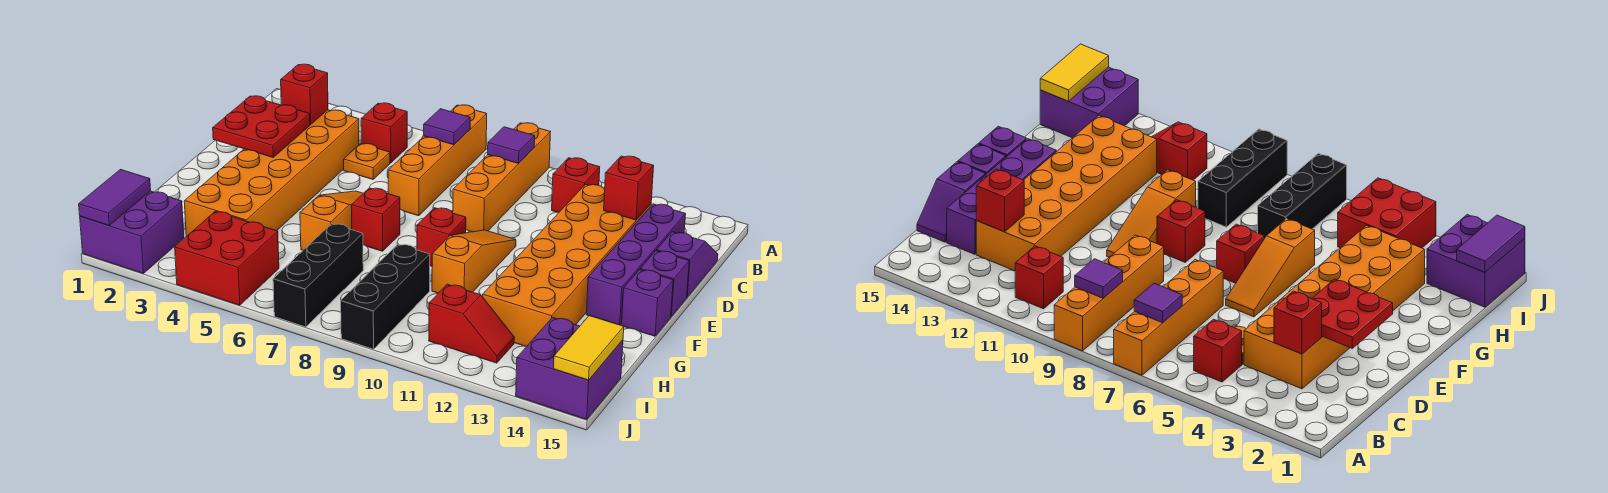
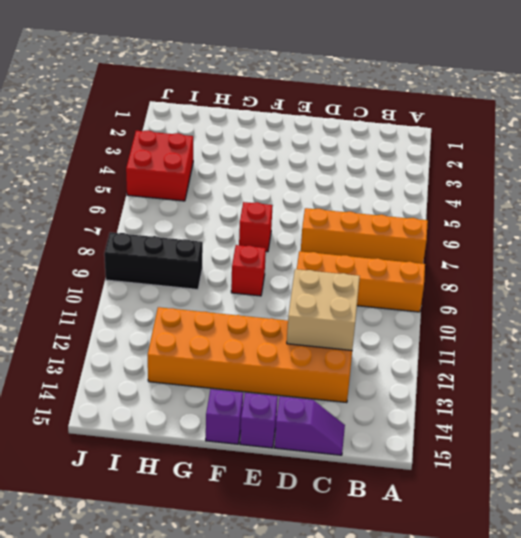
tan 2x2 brick [287,269,360,350] -> none
none -> red 1x1 brick [361,103,407,163]
none -> red 1x1 brick [552,158,600,212]
none -> orange 2x6 brick [184,110,359,237]

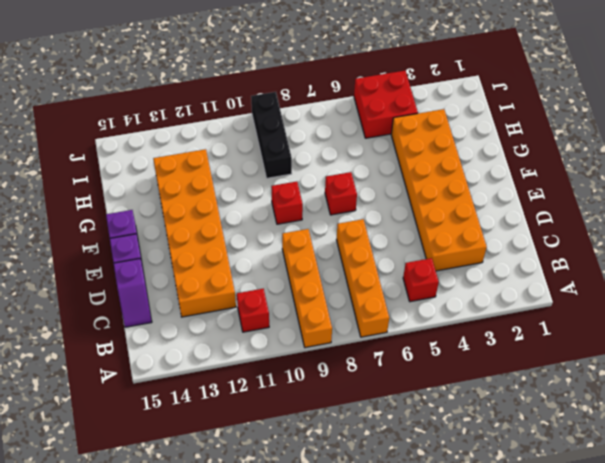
none -> orange 1x1 plate [344,144,390,179]
none -> purple 1x4 brick [586,204,686,325]
none -> orange 1x3 slope [300,191,363,250]

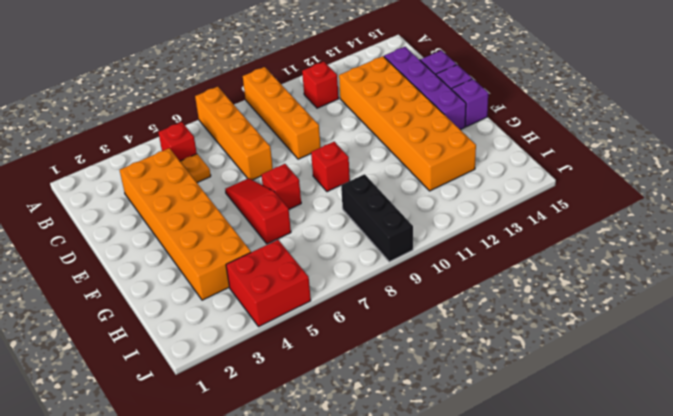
red 1x3 slope [225,178,291,244] -> orange 1x3 slope [300,191,363,250]
none -> orange 1x3 slope [432,230,516,293]
none -> black 1x3 brick [273,224,363,327]
none -> purple 2x2 brick [80,191,184,274]

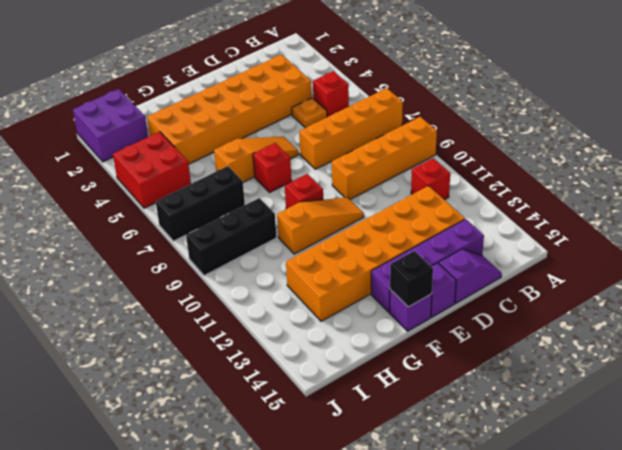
black 1x1 brick [390,251,433,307] -> none
none -> red 1x2 slope [429,284,514,363]
none -> purple 2x2 brick [516,317,623,419]
none -> purple 1x1 tile [424,109,470,145]

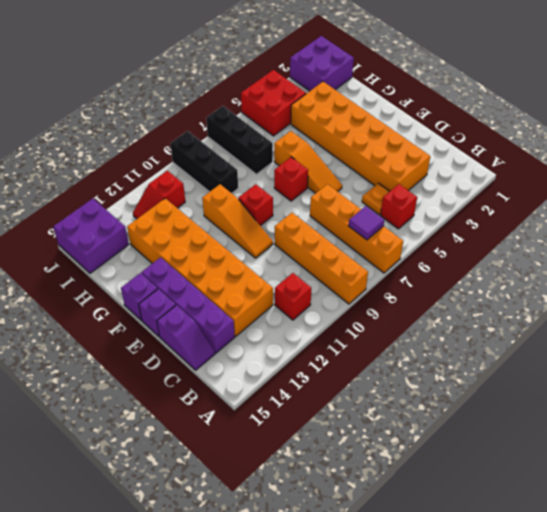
none -> purple 1x1 tile [488,127,535,163]
none -> red 1x1 brick [281,64,328,125]
none -> red 1x1 brick [604,156,654,220]

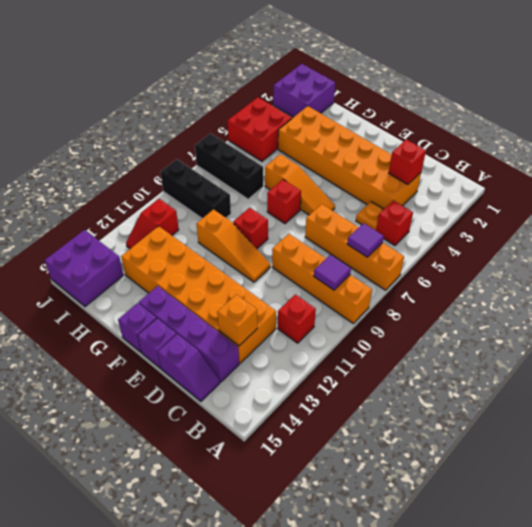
orange 1x1 brick [217,294,257,346] -> red 1x1 brick [604,156,654,220]
none -> red 2x2 plate [213,96,310,157]
none -> purple 1x2 tile [79,170,151,225]
none -> yellow 1x2 tile [553,316,624,380]

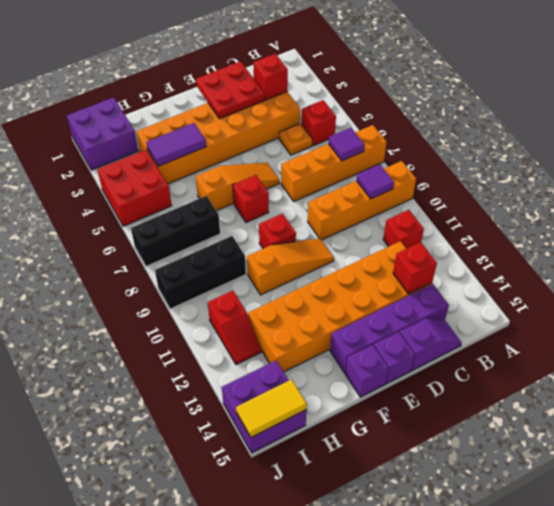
purple 1x2 tile [146,123,206,166] -> purple 1x2 tile moved to [79,170,151,225]

